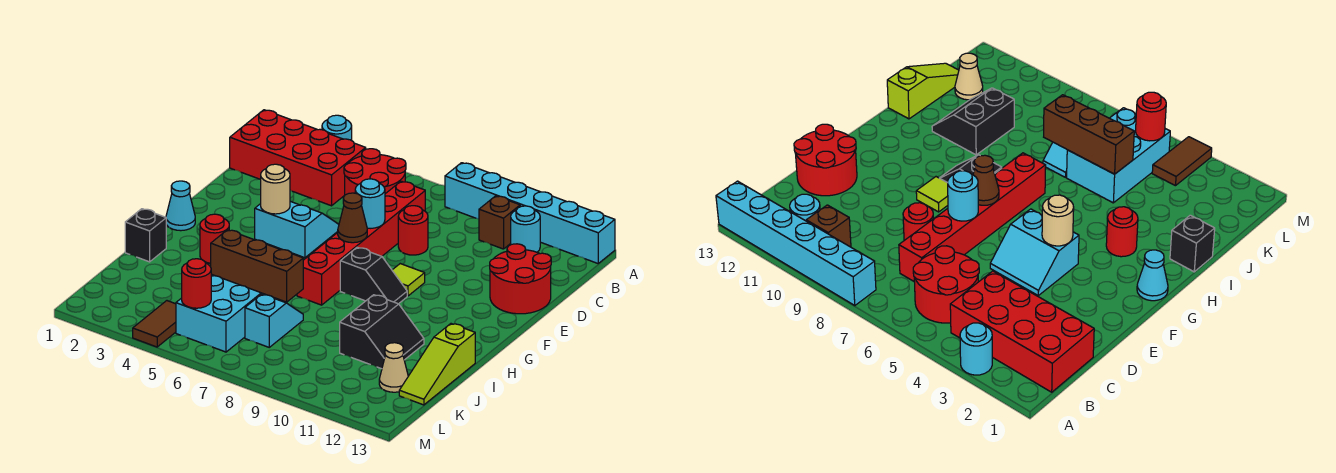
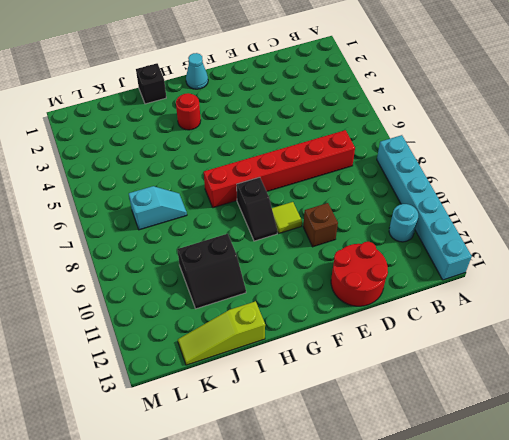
brown 1x1 brick [303,203,338,247] -> brown 1x1 brick moved to [479,196,520,249]
none -> cyan 1x1 round brick [322,115,352,140]
none -> red 2x4 brick [230,110,366,206]
none -> red 2x2 round brick [344,149,406,195]

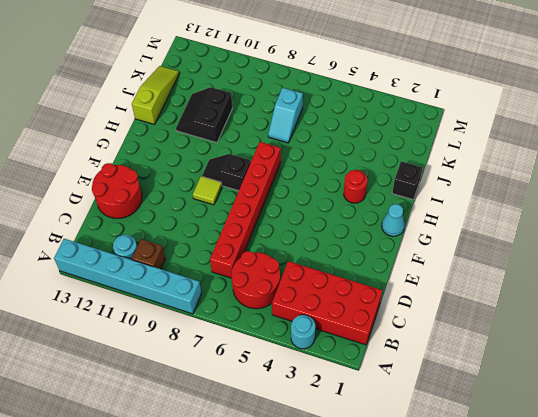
none -> red 1x1 round brick [398,206,428,255]
none -> cyan 2x2 slope [255,201,339,258]
none -> cyan 2x3 brick [176,274,278,352]

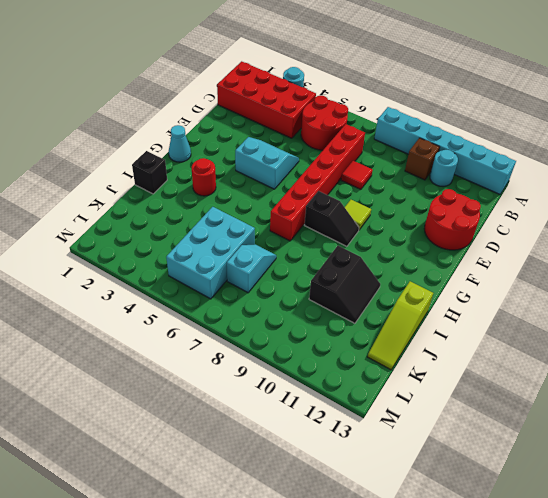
red 1x1 tile [341,161,373,189] -> red 1x1 round brick [398,206,428,255]
none -> tan 1x1 cone [379,343,408,392]
none -> brown 1x2 tile [133,301,176,347]
none -> cyan 1x1 round brick [355,179,385,228]

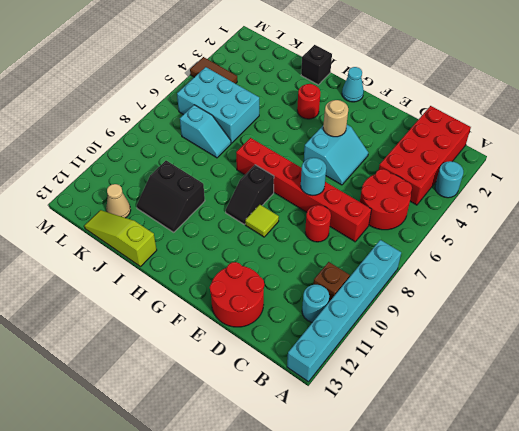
none -> brown 1x1 cone [338,193,367,243]
none -> brown 1x3 brick [211,230,303,302]
none -> red 1x1 round brick [182,259,211,308]

